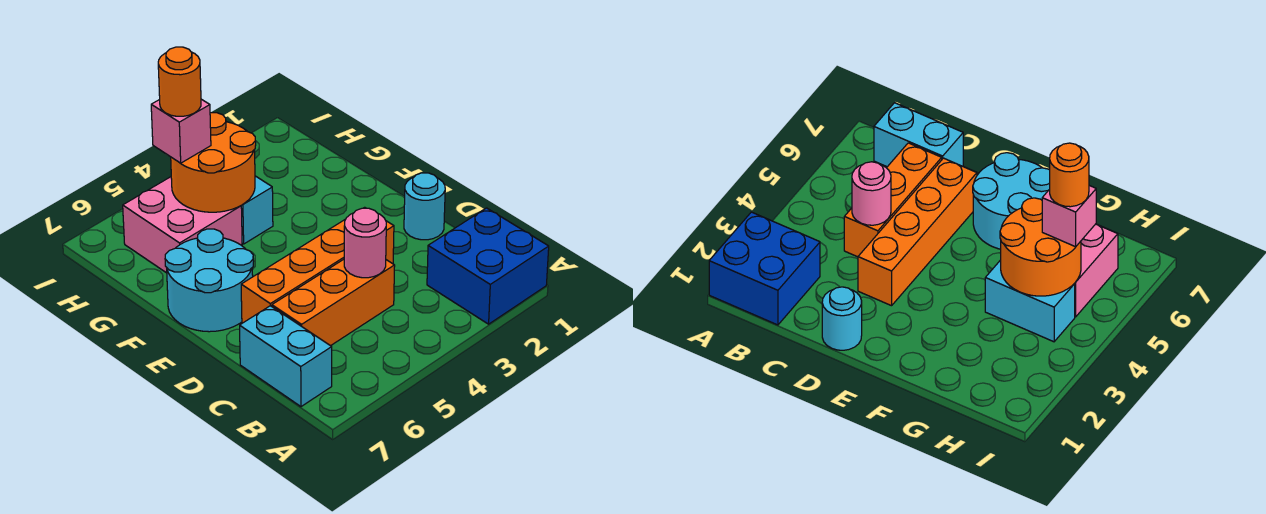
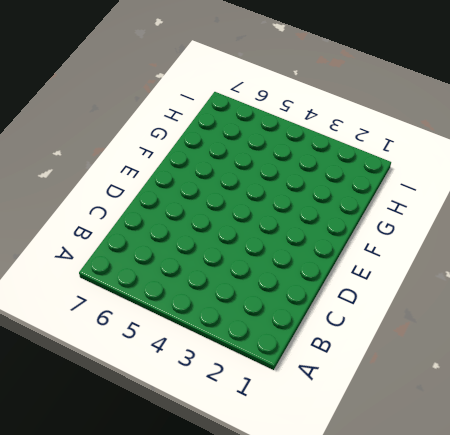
none -> blue 2x2 brick [427,208,549,324]
none -> cyan 1x2 brick [240,306,332,407]
none -> orange 1x3 brick [272,259,395,346]

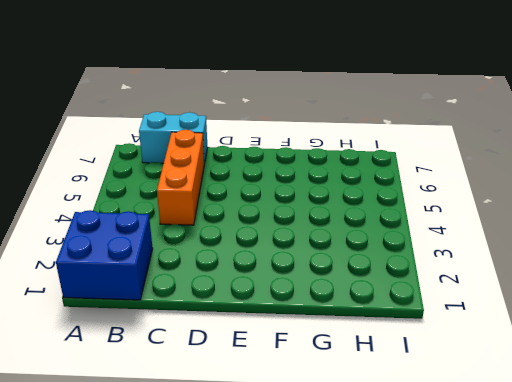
none -> cyan 1x1 round brick [404,173,445,240]
none -> orange 1x4 brick [241,207,394,323]
none -> cyan 2x2 round brick [165,229,253,332]

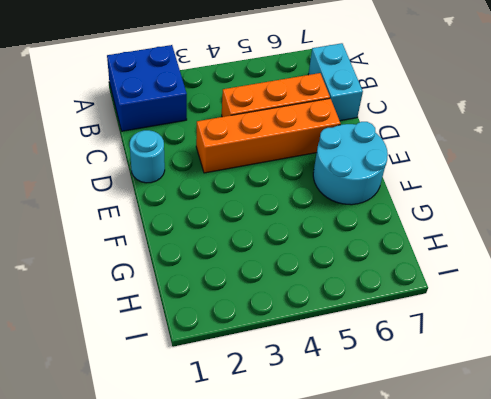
none -> cyan 1x2 brick [241,176,273,244]
none -> pink 2x2 brick [123,177,242,273]
none -> pink 1x1 round brick [344,208,386,278]

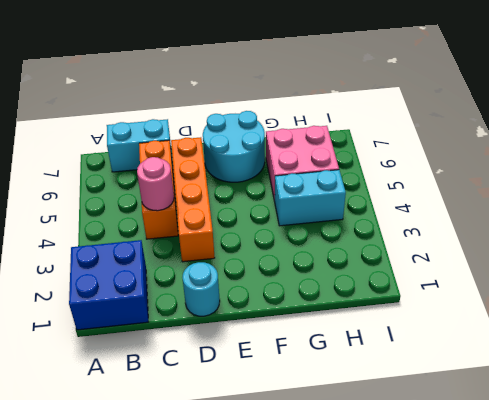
none -> orange 2x2 round brick [171,113,256,212]
none -> pink 1x1 brick [151,99,211,163]
none -> orange 1x1 round brick [158,47,201,116]

